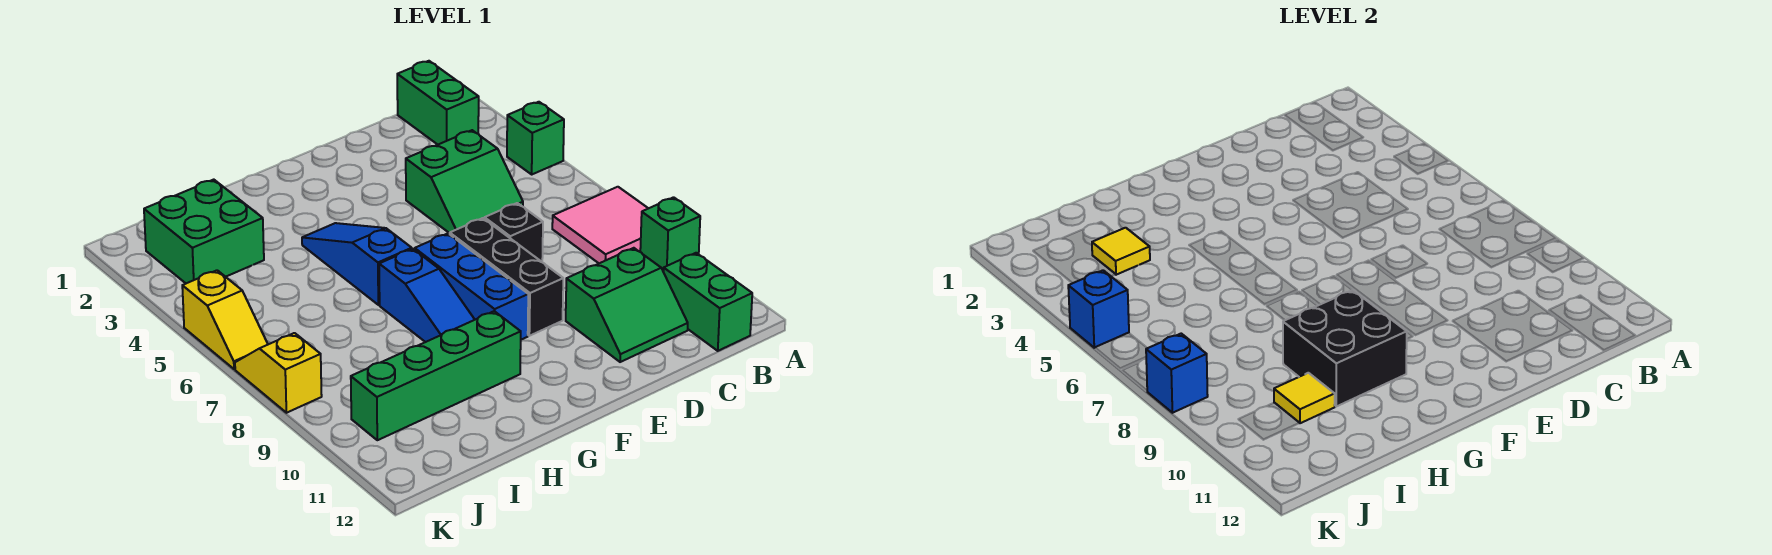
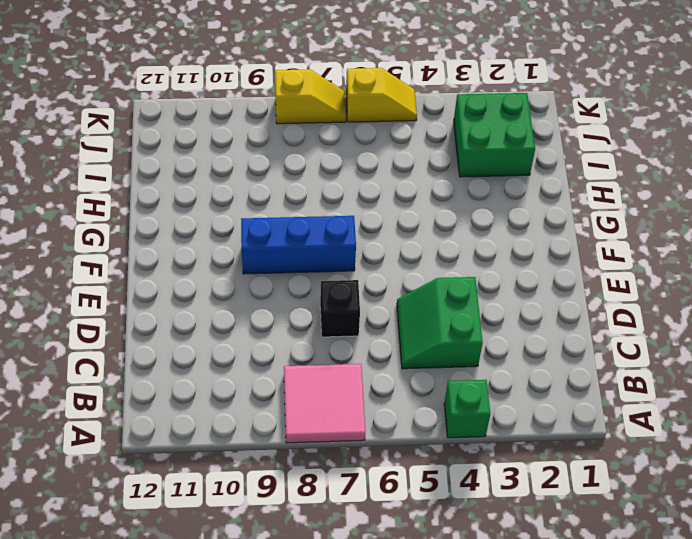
yellow 1x2 slope [346,68,417,122] -> yellow 1x2 slope turned to [182,270,268,369]
none -> green 1x1 brick [640,197,700,271]
none -> green 1x2 brick [397,61,479,145]
none -> green 1x2 brick [664,253,752,351]

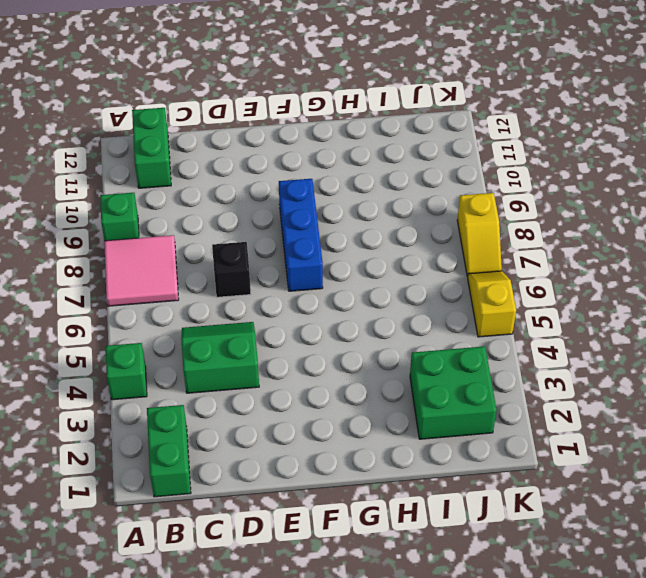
none -> green 2x2 slope [566,248,688,362]
none -> black 1x3 brick [450,218,563,336]
none -> blue 1x3 slope [302,223,412,305]

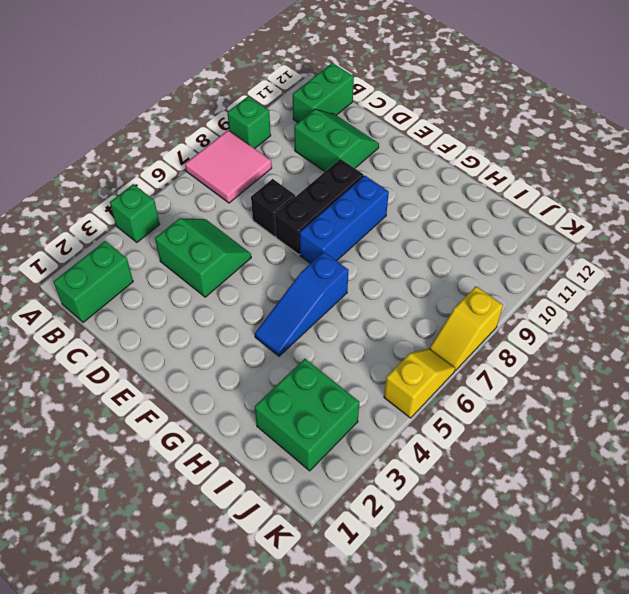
none -> blue 1x3 slope [379,249,475,342]
none -> green 1x4 brick [351,311,521,440]
none -> black 2x2 brick [1283,290,1407,406]

